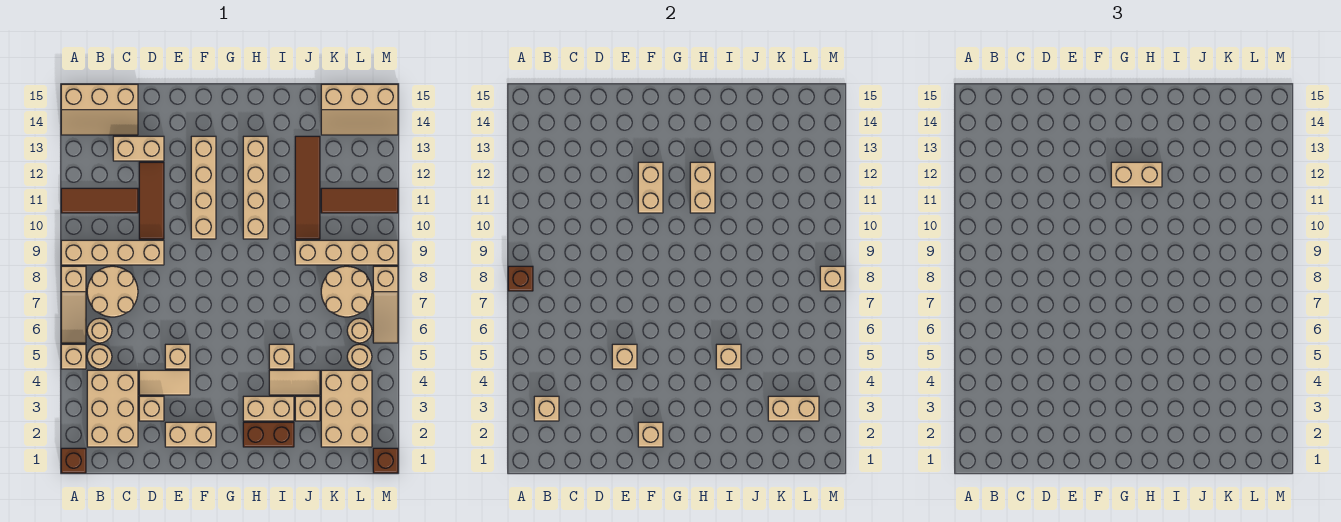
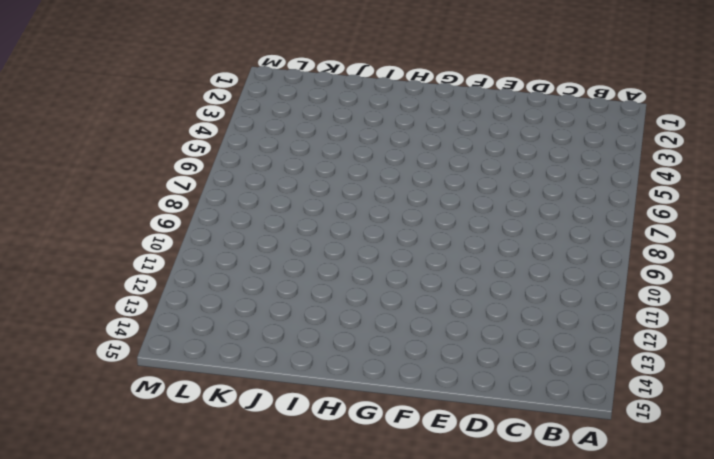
none -> brown 1x1 brick [61,448,86,473]
none -> tan 1x1 brick [61,344,86,369]
none -> tan 1x3 slope [61,266,86,343]
none -> tan 1x4 brick [61,240,164,265]

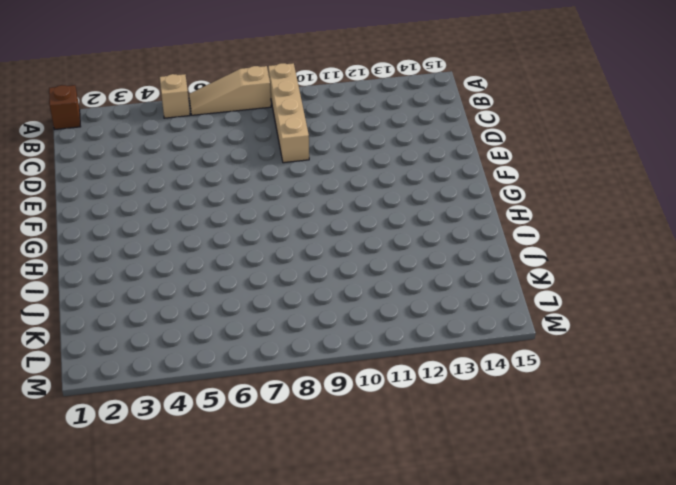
none -> brown 1x3 tile [61,188,138,213]
none -> tan 2x3 slope [61,84,138,135]
none -> tan 2x3 brick [87,370,138,447]
none -> tan 1x1 round brick [87,344,112,369]

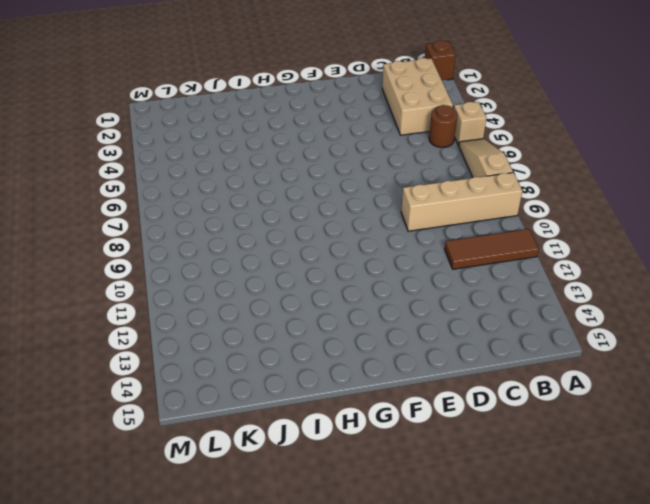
brown 1x1 round brick [429,105,457,147] -> tan 1x1 round brick [87,344,112,369]
none -> tan 2x3 slope [61,84,138,135]
none -> tan 1x1 round brick [87,318,112,343]
none -> tan 2x2 round brick [87,266,138,317]
none -> tan 1x2 brick [113,136,164,161]

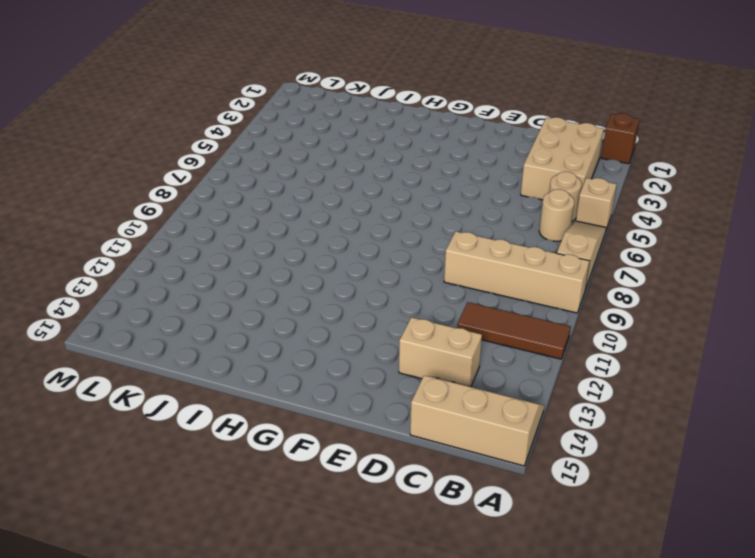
none -> tan 2x2 round brick [87,266,138,317]
none -> tan 1x1 brick [139,396,164,421]
none -> tan 1x2 tile [139,370,190,395]
none -> brown 1x3 tile [139,162,164,239]

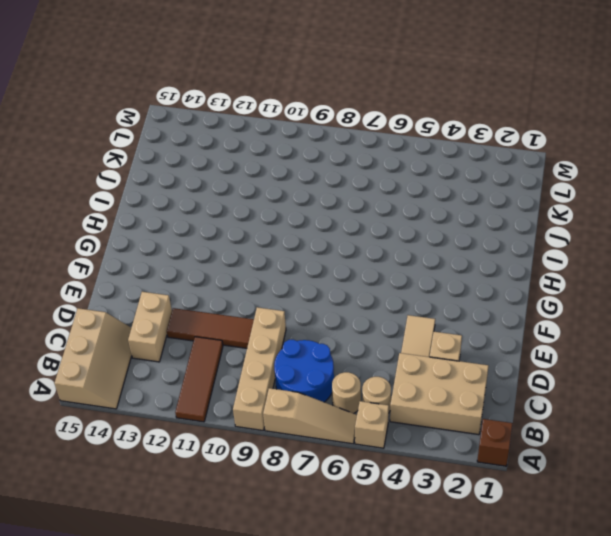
blue 2x2 round brick [274,340,334,402] -> tan 2x2 round brick [87,266,138,317]
none -> tan 1x2 brick [165,422,216,447]
none -> tan 1x1 brick [165,344,190,369]
none -> tan 1x4 brick [191,136,216,239]
none -> brown 1x2 brick [243,422,294,447]

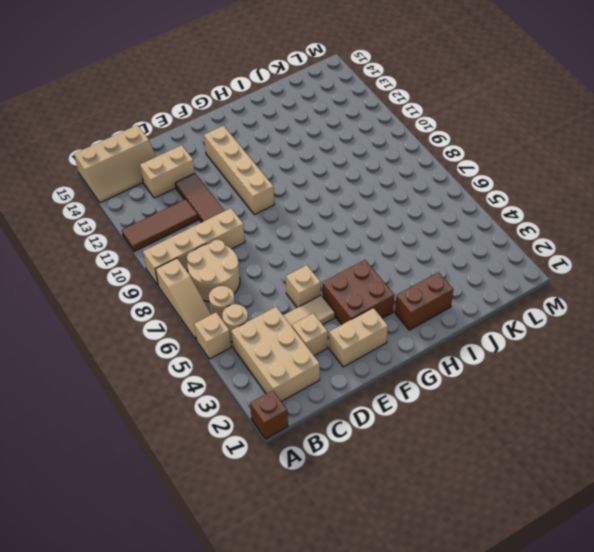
brown 2x2 brick [322,260,395,324] -> none
none -> tan 1x2 brick [243,396,294,421]
none -> tan 1x4 brick [243,136,268,239]
none -> tan 1x2 tile [269,370,320,395]
none -> tan 1x1 brick [269,344,294,369]

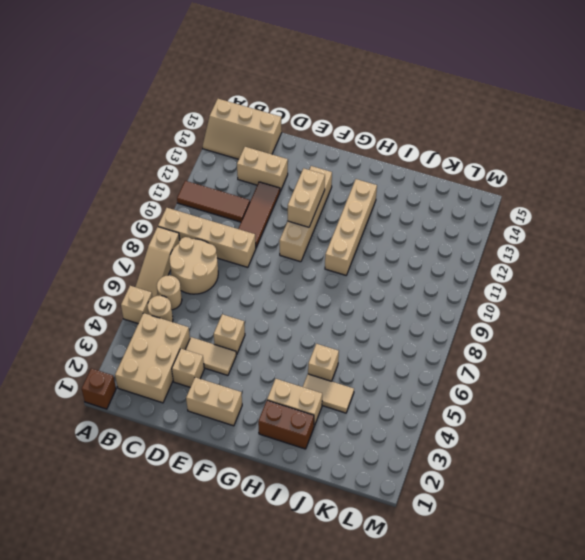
none -> tan 1x1 brick [295,396,320,421]
none -> tan 1x4 brick [295,240,398,265]
none -> brown 1x4 tile [295,136,320,239]
none -> tan 2x3 brick [321,370,372,447]

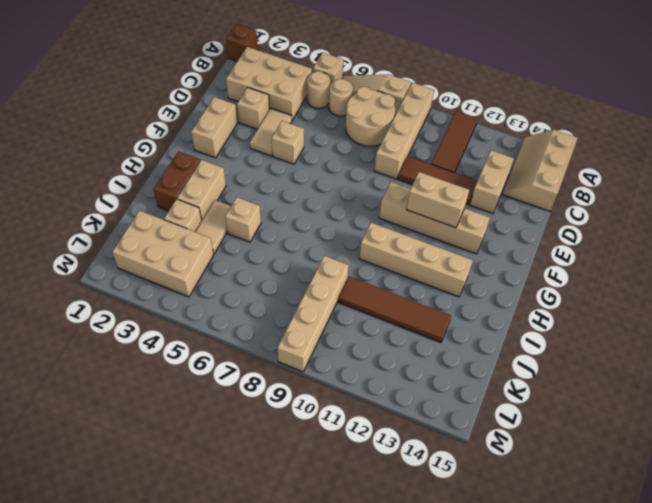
none -> tan 2x2 round brick [321,266,372,317]
none -> brown 1x3 tile [321,188,398,213]
none -> tan 2x3 slope [321,84,398,135]
none -> tan 1x1 round brick [347,344,372,369]

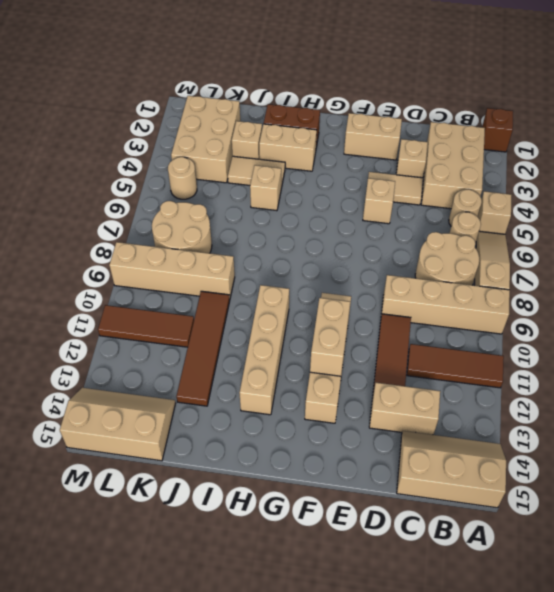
none -> tan 1x1 round brick [347,318,372,343]
none -> brown 1x1 brick [373,448,398,473]
none -> tan 1x3 slope [373,266,398,343]
none -> brown 1x1 brick [508,266,533,291]

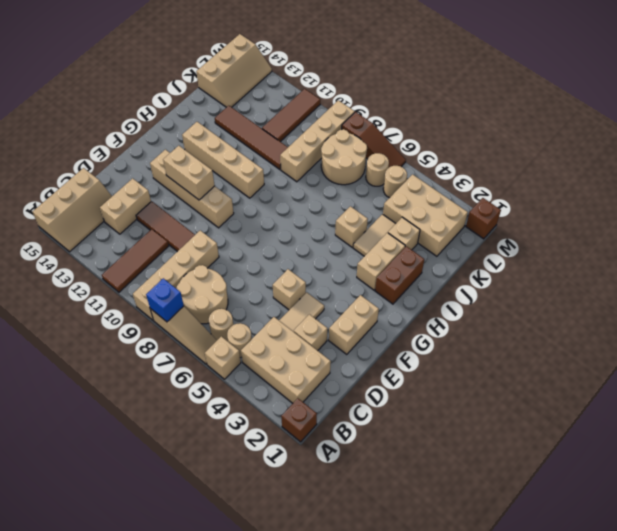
blue 1x1 brick [146,278,184,322] -> brown 1x1 brick [508,266,533,291]
brown 1x3 slope [342,112,406,168] -> tan 1x3 slope [373,266,398,343]
none -> tan 1x1 brick [534,396,559,421]
none -> tan 1x1 brick [612,344,637,369]
none -> tan 1x1 brick [638,422,663,447]
none -> tan 1x2 brick [690,162,715,213]

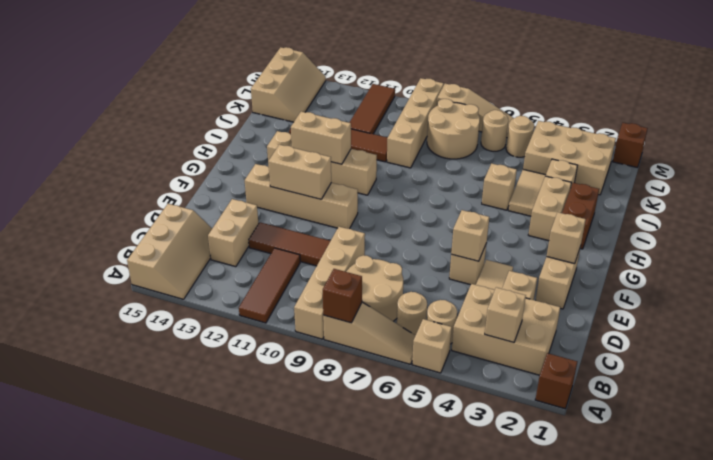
none -> tan 1x1 brick [716,344,741,369]
none -> tan 1x2 brick [768,396,819,421]
none -> tan 1x1 brick [820,266,845,291]
none -> tan 1x2 brick [1111,162,1162,187]

